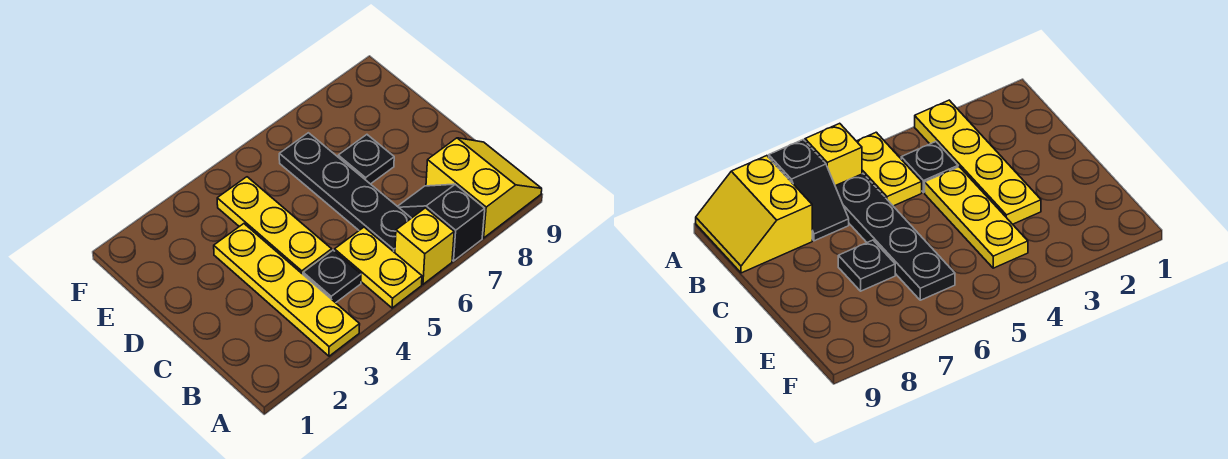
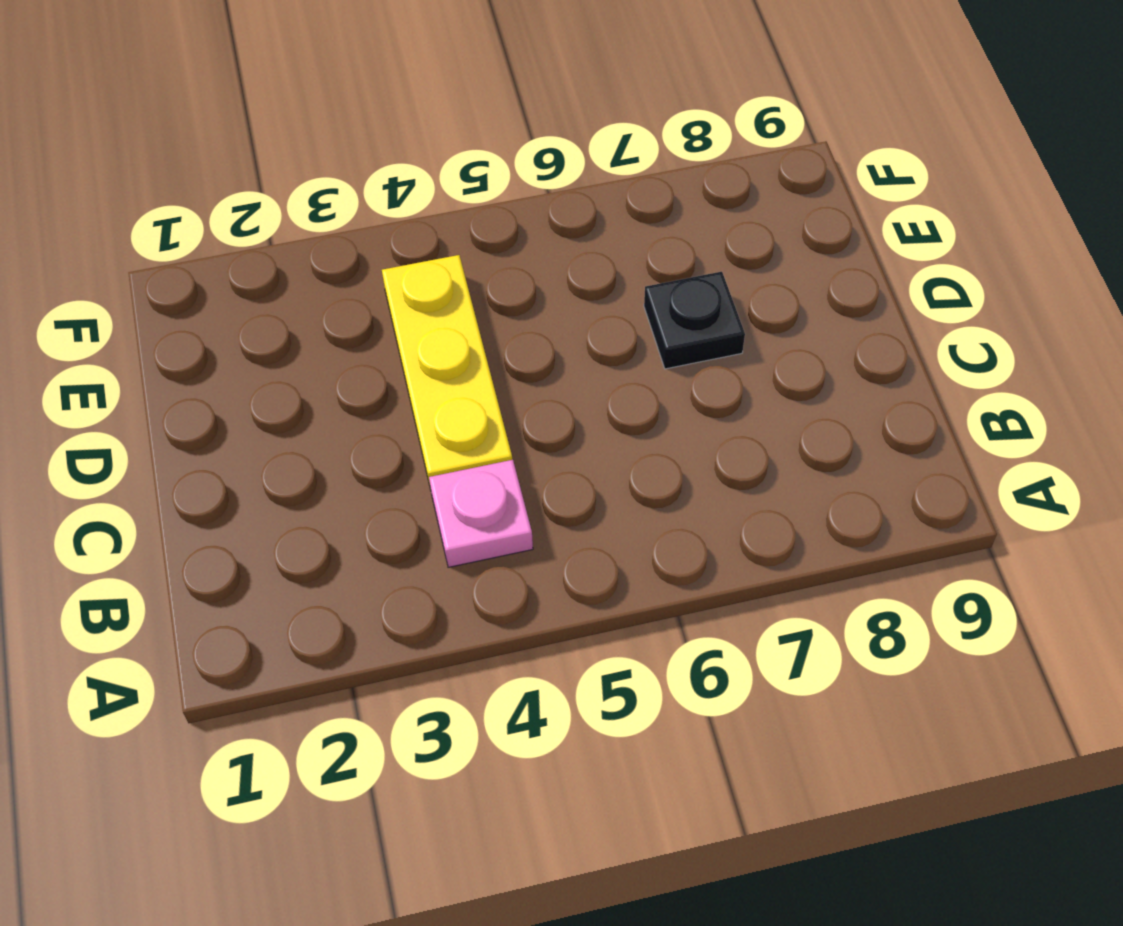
pink 1x1 plate [429,460,533,567] -> black 1x1 plate [303,250,361,303]
none -> yellow 1x4 plate [214,224,360,356]
none -> yellow 1x2 plate [335,227,422,308]

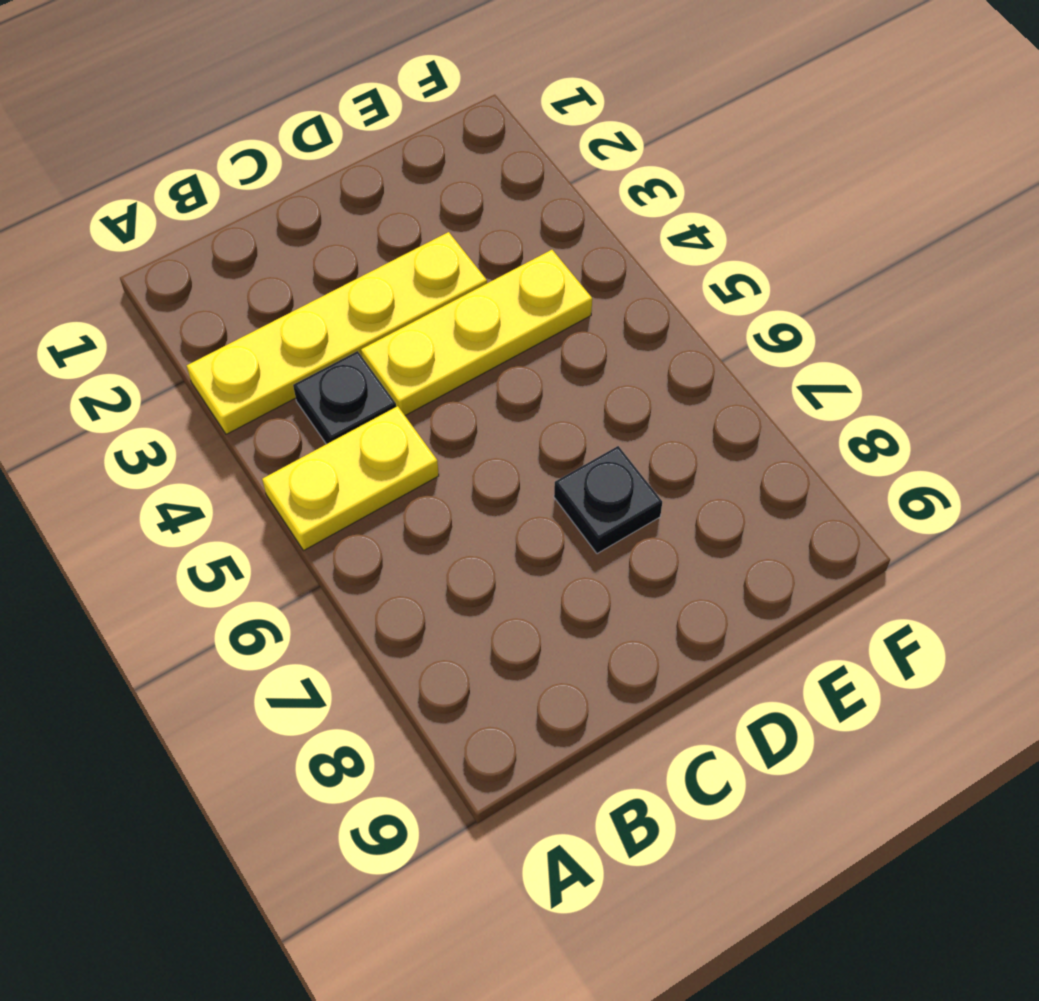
none -> yellow 1x1 brick [395,208,454,284]
none -> black 1x2 slope [398,184,485,261]

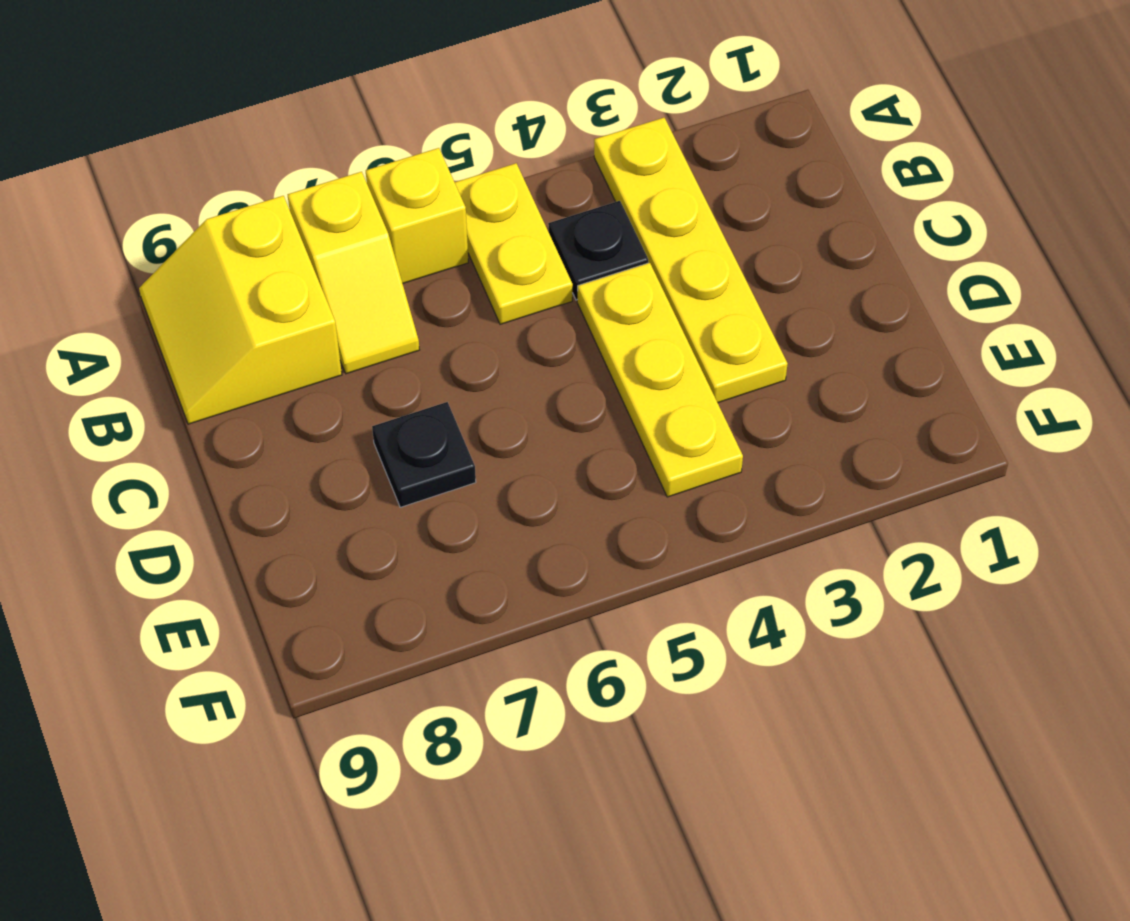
yellow 1x2 slope [288,172,419,374] -> black 1x2 slope [398,184,485,261]
none -> black 1x4 plate [279,133,411,253]

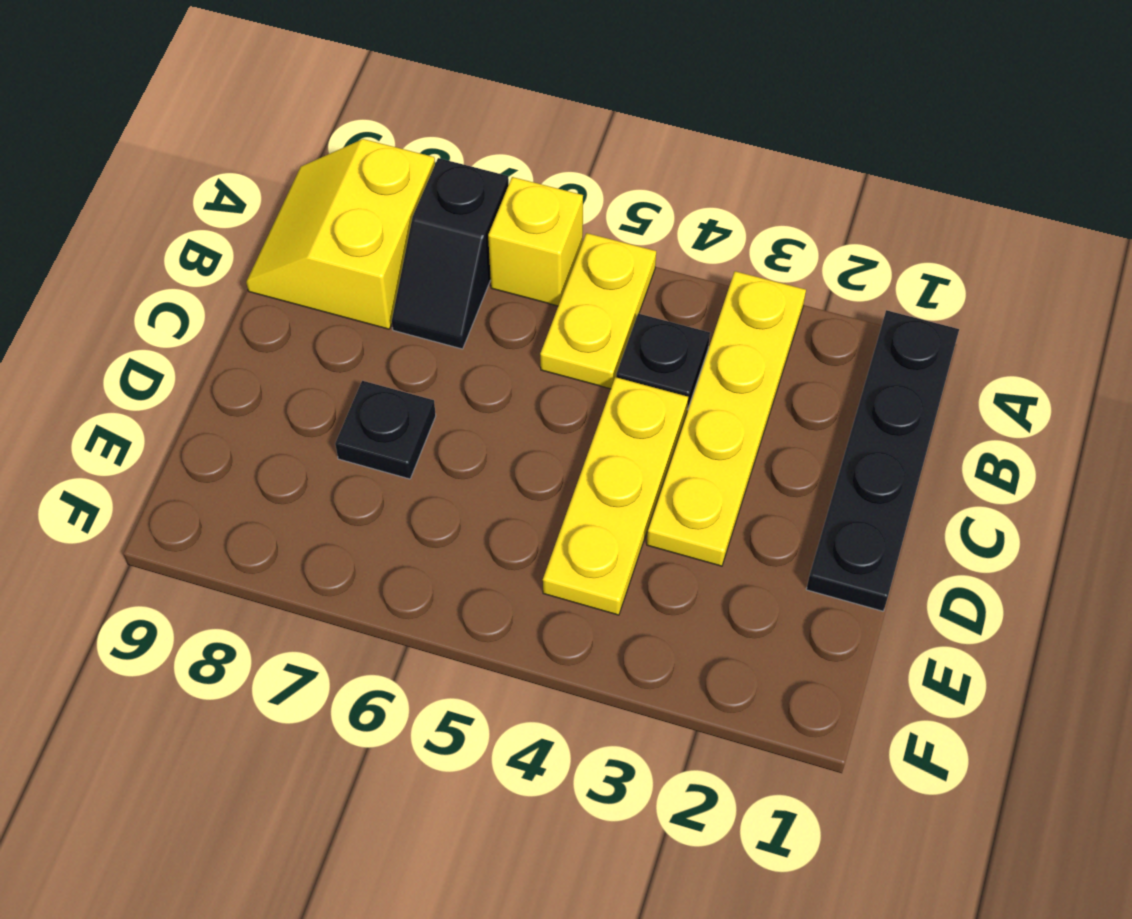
black 1x4 plate [806,310,959,611] -> black 1x4 plate moved to [279,133,411,253]

